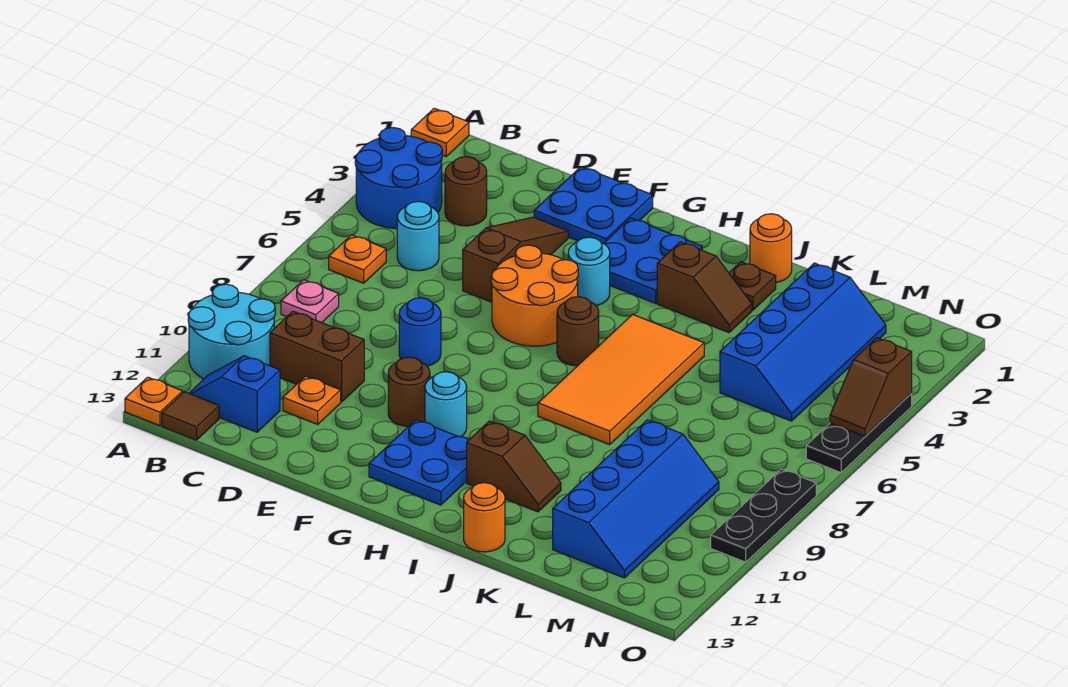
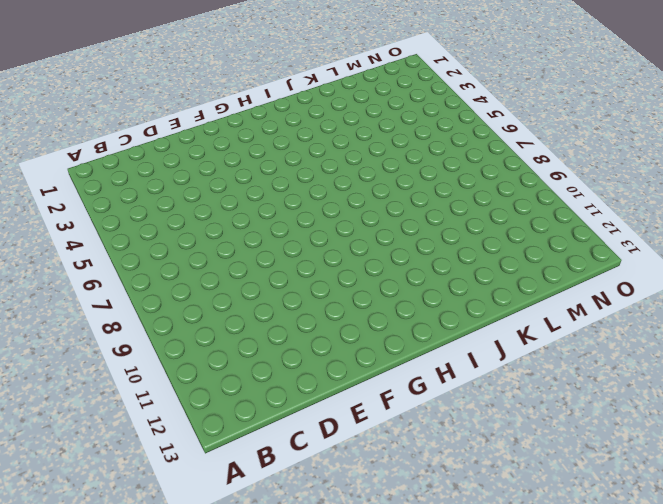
none -> orange 1x1 plate [411,108,469,157]
none -> blue 2x2 round brick [355,128,442,229]
none -> cyan 2x2 round brick [188,284,275,379]
none -> orange 1x1 plate [125,377,183,426]

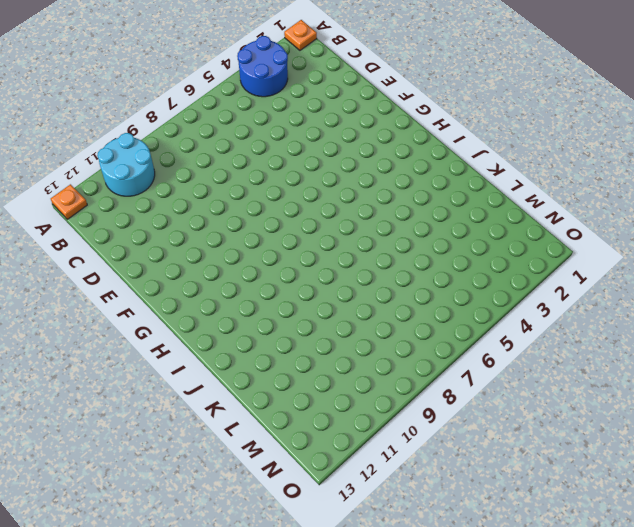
none -> orange 1x1 plate [329,235,386,283]
none -> pink 1x1 plate [281,280,339,323]
none -> blue 1x2 slope [189,356,280,432]
none -> brown 1x1 tile [162,392,219,440]

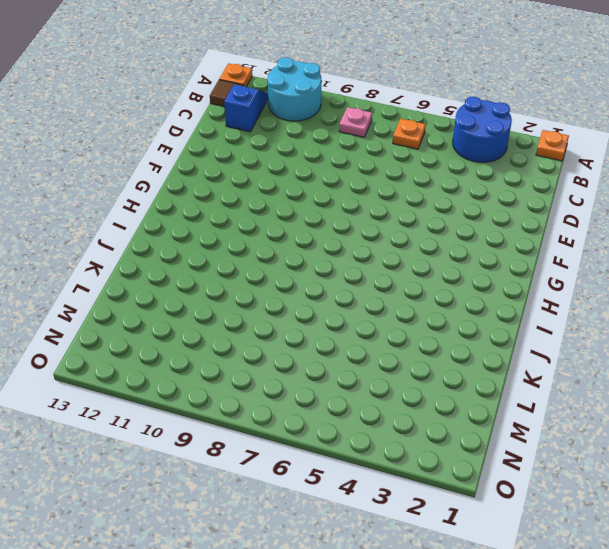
none -> brown 1x1 round brick [445,157,487,226]
none -> cyan 1x1 round brick [397,201,439,271]
none -> brown 1x2 brick [270,311,364,402]
none -> orange 1x1 plate [283,376,341,424]

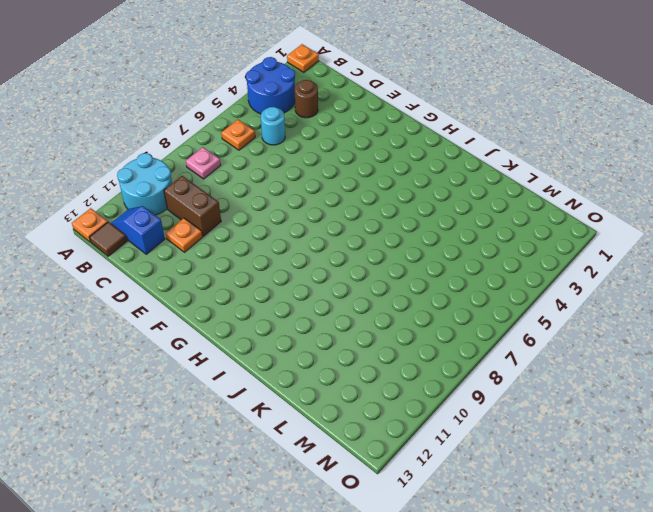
none -> blue 2x2 plate [534,167,653,243]
none -> brown 1x3 slope [463,217,568,302]
none -> blue 1x1 round brick [399,298,441,366]
none -> orange 2x2 round brick [491,245,578,346]

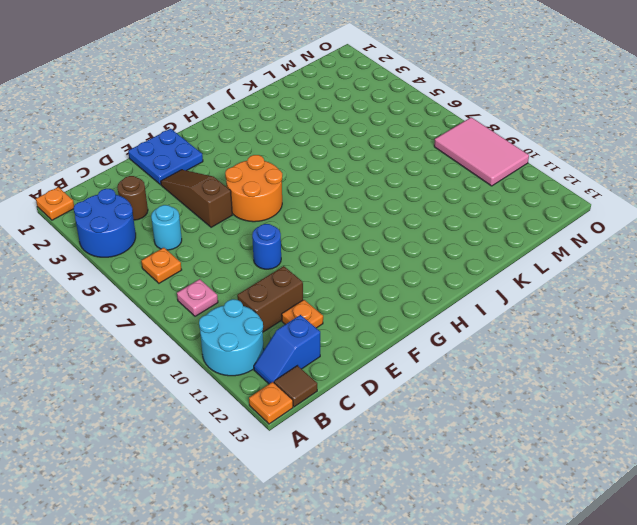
pink 2x3 tile [434,117,529,186] -> black 1x3 plate [711,469,816,562]
none -> brown 1x1 round brick [388,357,430,426]
none -> blue 2x2 plate [603,218,702,303]
none -> cyan 1x1 round brick [568,237,610,306]
none -> cyan 1x1 round brick [425,372,467,437]

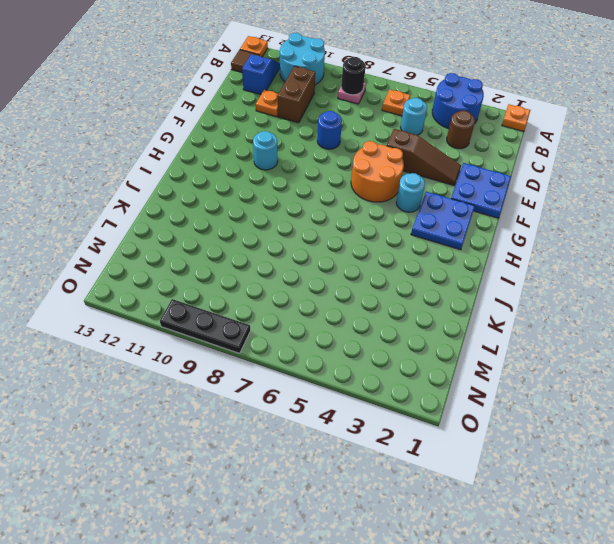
black 1x1 round brick [341,57,366,95] -> none
none -> brown 1x1 round brick [388,357,430,426]
none -> blue 2x2 plate [369,420,468,505]
none -> brown 1x1 round brick [557,297,599,366]
none -> brown 1x2 slope [657,242,752,332]

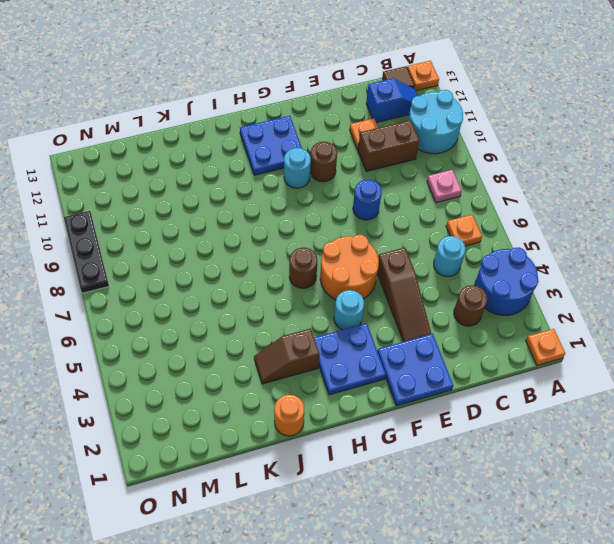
none -> orange 2x4 tile [538,314,704,445]
none -> brown 1x2 slope [467,421,561,512]
none -> brown 1x1 plate [729,262,776,310]
none -> orange 1x1 round brick [464,483,505,552]

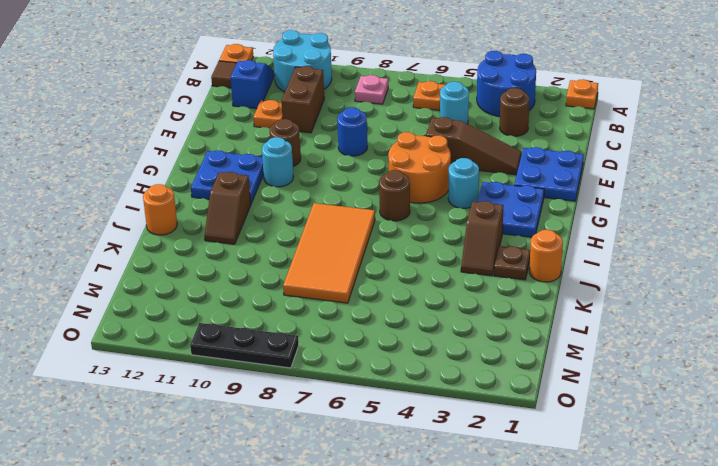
orange 2x4 tile [283,203,375,303] -> orange 2x4 tile turned to [538,314,704,445]
none -> blue 2x4 slope [720,263,886,421]
none -> blue 2x4 slope [553,420,719,578]
none -> black 1x3 plate [806,393,912,473]
none -> brown 1x2 slope [830,338,912,436]

